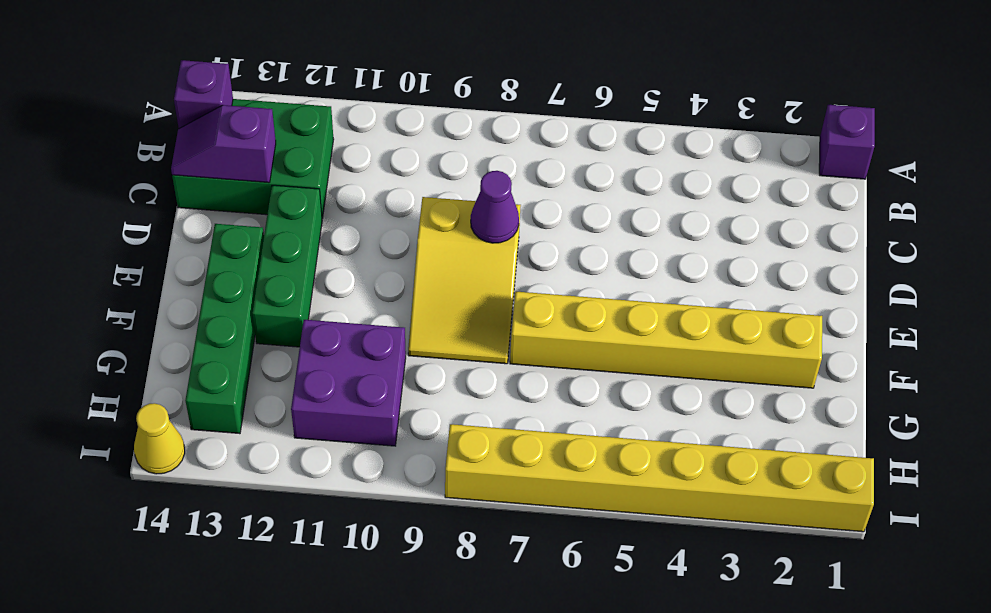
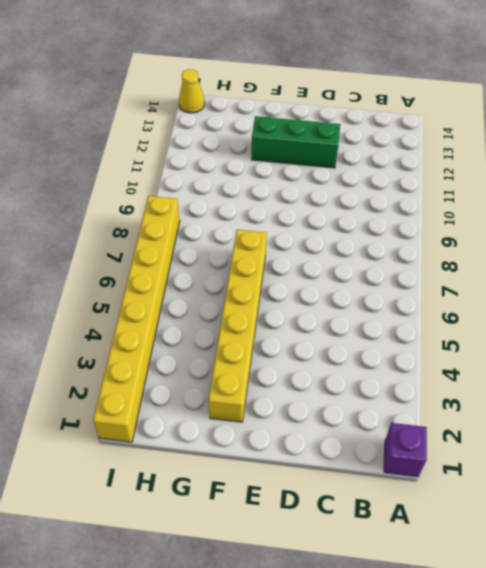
none -> green 2x3 brick [172,99,334,218]
none -> yellow 2x3 slope [408,197,521,364]
none -> green 1x4 brick [185,224,264,434]

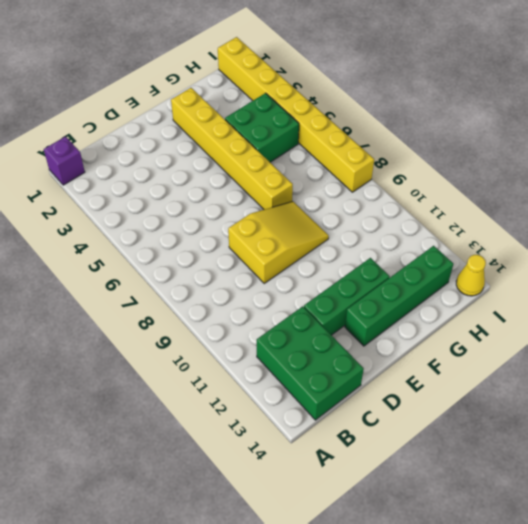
green 2x2 brick [225,93,299,162] -> none
none -> purple 2x2 brick [291,320,406,446]
none -> purple 1x1 brick [174,60,233,129]
none -> purple 1x2 slope [171,105,276,183]

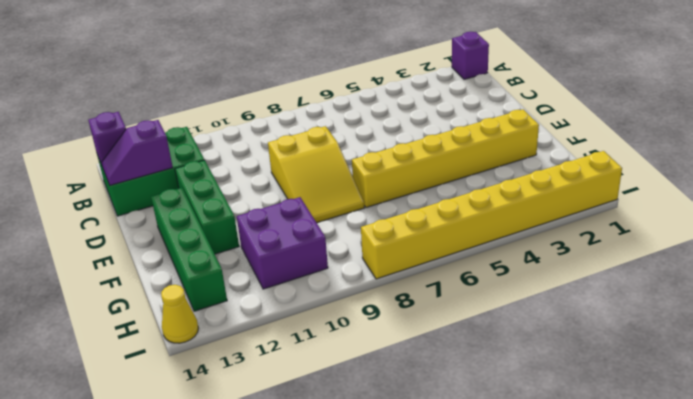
none -> purple 1x1 cone [471,171,519,243]

